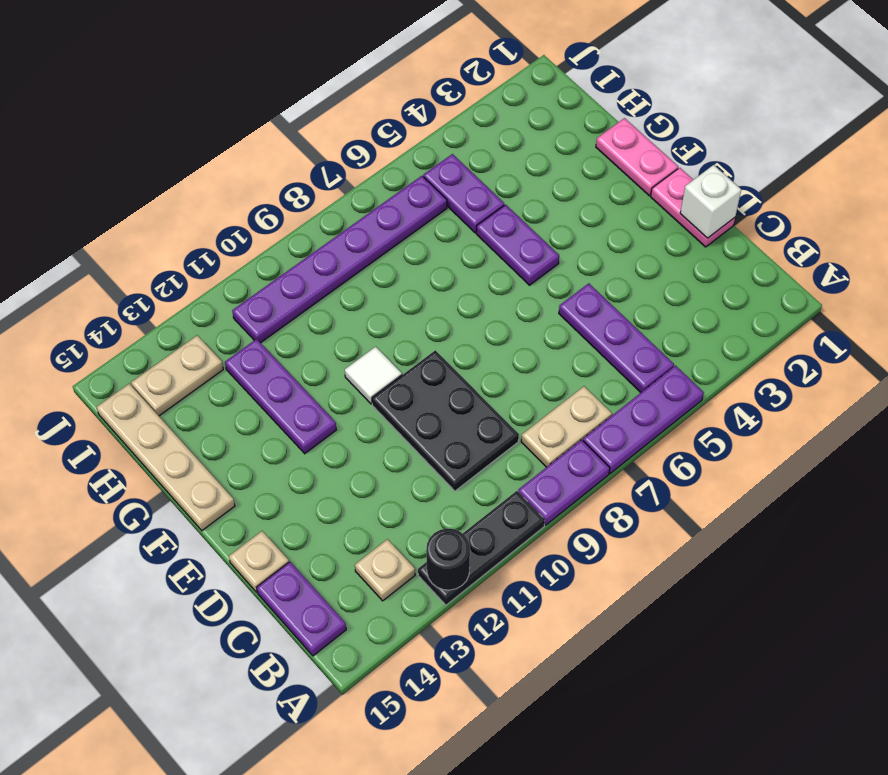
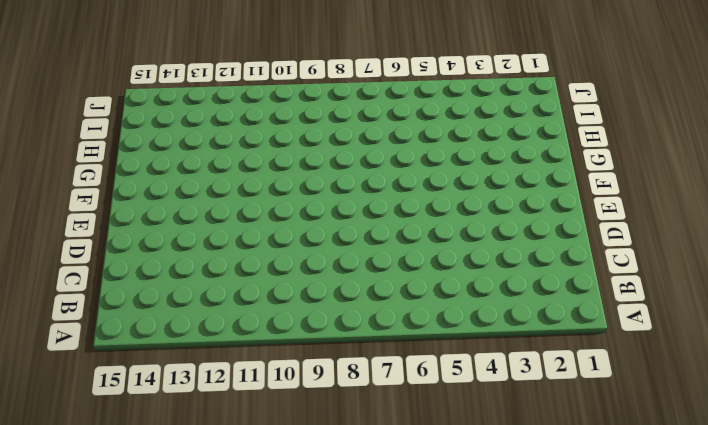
none -> purple 1x3 plate [583,366,704,474]
none -> purple 1x2 plate [518,440,610,525]
none -> black 1x3 plate [418,491,545,605]

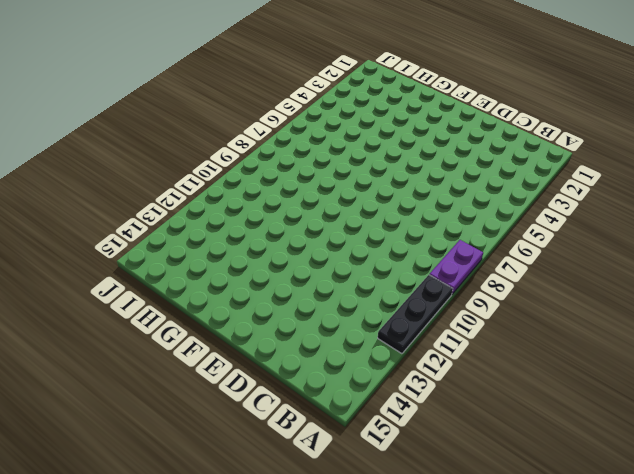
none -> purple 1x3 plate [583,366,704,474]
none -> purple 1x3 plate [559,283,674,392]
none -> tan 1x2 plate [521,386,612,467]

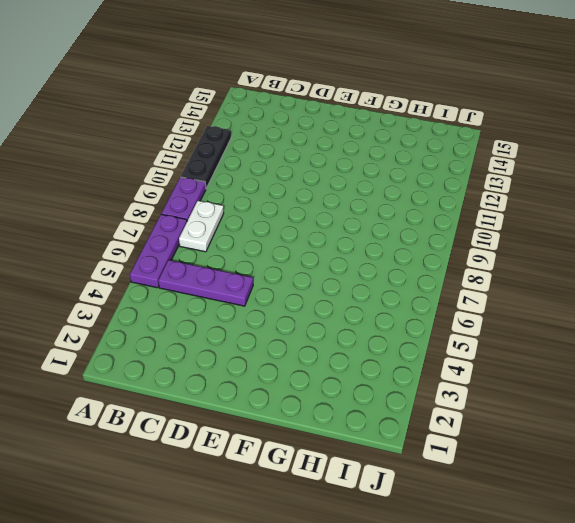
white 1x2 plate [179,201,224,252] -> tan 1x2 plate [521,386,612,467]
none -> tan 1x1 plate [355,539,415,601]
none -> purple 1x2 plate [257,562,346,656]
none -> black 2x3 plate [372,350,519,491]

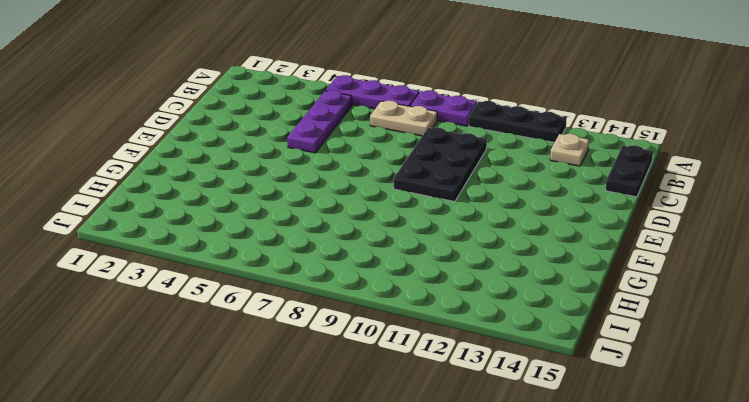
black 1x2 plate [606,145,653,197] -> purple 1x2 plate [257,562,346,656]
none -> pink 1x2 plate [651,168,735,247]
none -> tan 1x1 plate [229,531,289,592]
none -> pink 1x2 plate [596,118,678,196]

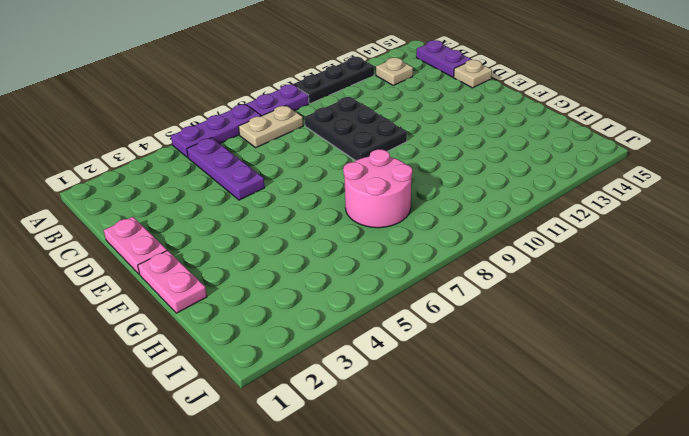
pink 2x2 round brick [343,149,412,228] -> none
none -> purple 1x2 plate [476,205,559,285]
none -> white 1x1 tile [345,347,402,404]
none -> purple 1x3 plate [225,339,336,454]

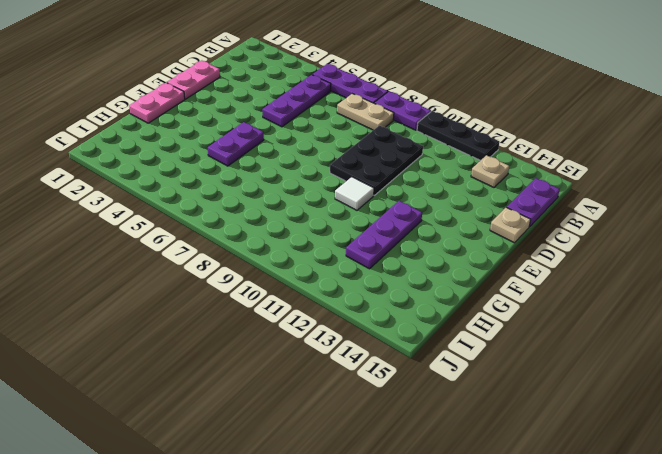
none -> tan 1x4 plate [97,384,235,530]
none -> purple 1x2 plate [423,154,504,233]
none -> purple 1x6 plate [232,176,447,343]

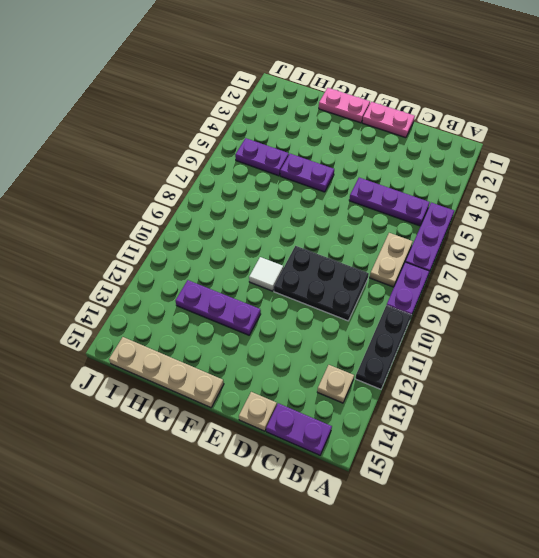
none -> purple 1x6 plate [232,176,447,343]
none -> tan 1x2 plate [131,335,223,416]
none -> black 1x1 round brick [426,529,470,590]

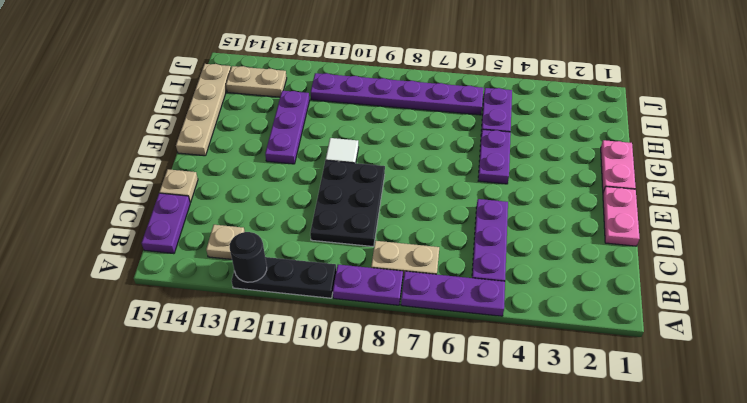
none -> white 1x1 brick [680,165,741,238]

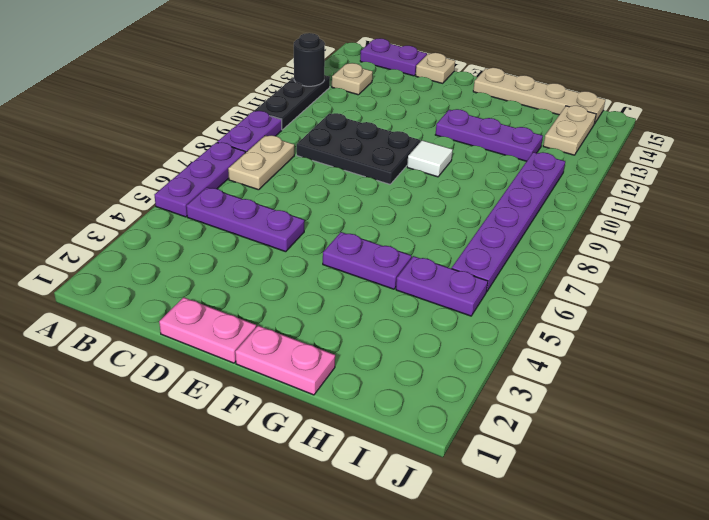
none -> white 1x1 brick [680,165,741,238]

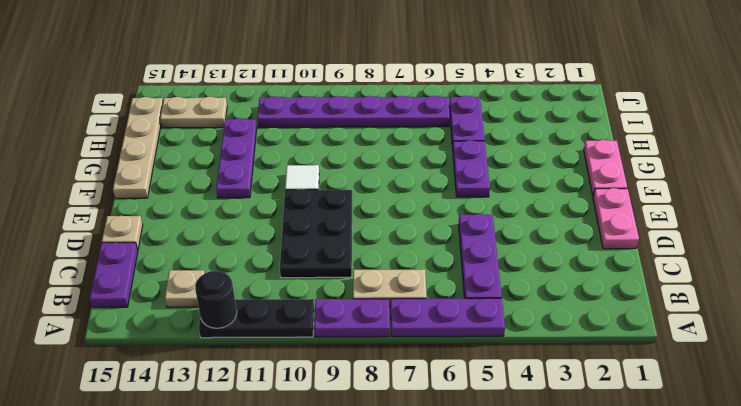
none -> white 1x1 brick [680,165,741,238]

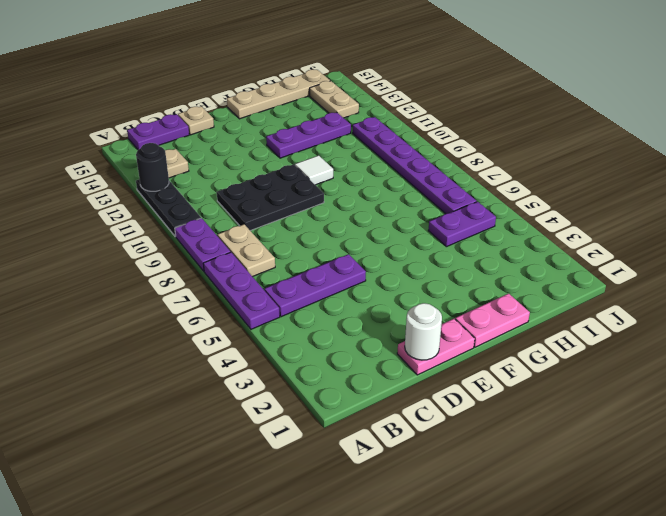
white 1x1 round brick [405,303,442,360] -> white 1x1 brick [680,165,741,238]
none -> purple 1x2 plate [476,205,559,285]

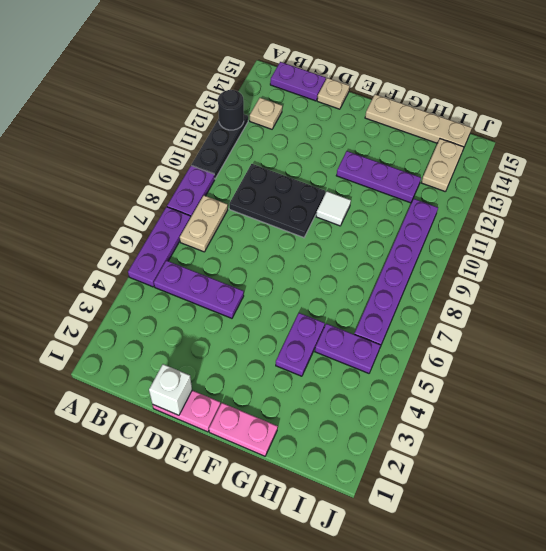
purple 1x2 plate [276,313,325,376] -> purple 1x2 plate turned to [476,205,559,285]

